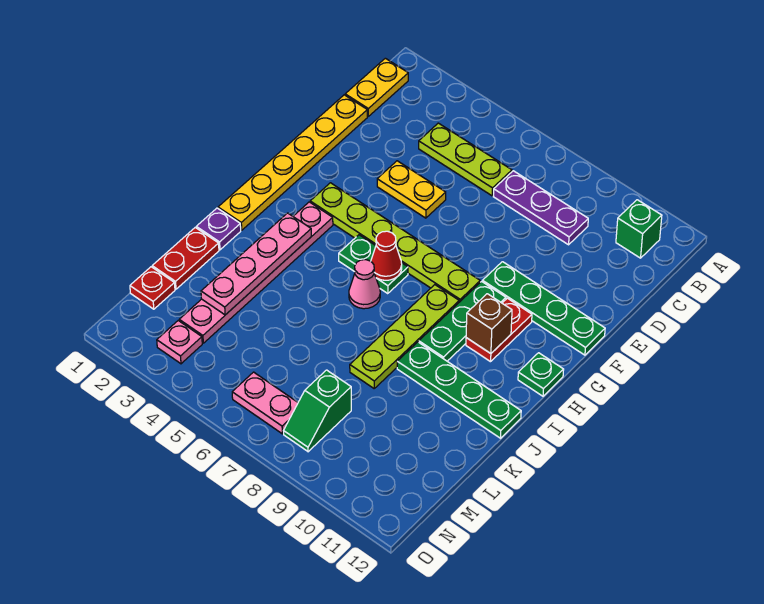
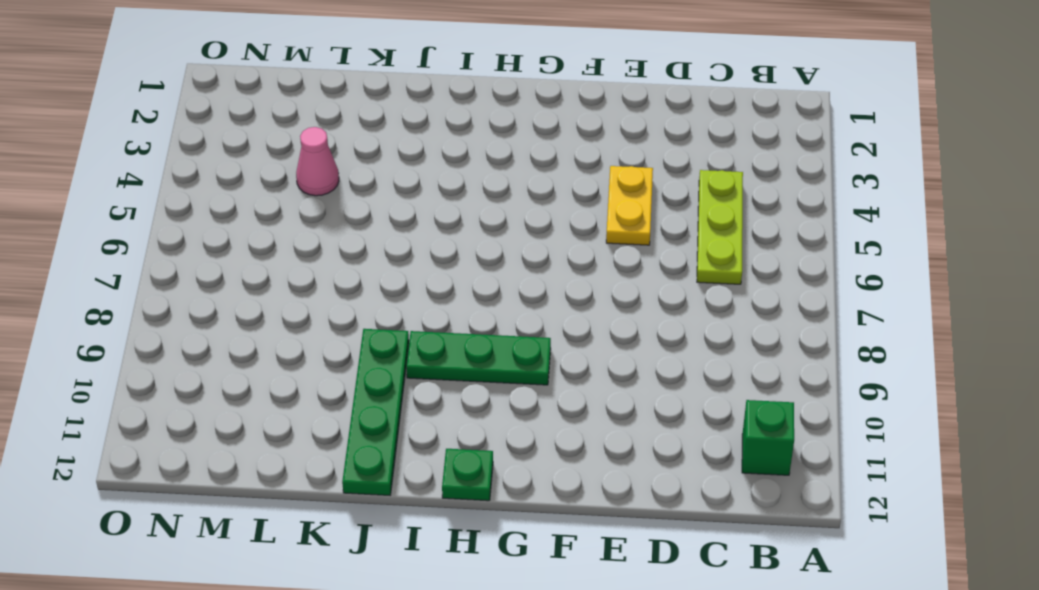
pink 1x1 cone [296,127,339,196] -> pink 1x1 cone moved to [349,260,380,309]
none -> yellow 1x2 plate [345,58,408,116]
none -> purple 1x3 plate [493,171,588,245]
none -> yellow 1x6 plate [218,95,367,230]

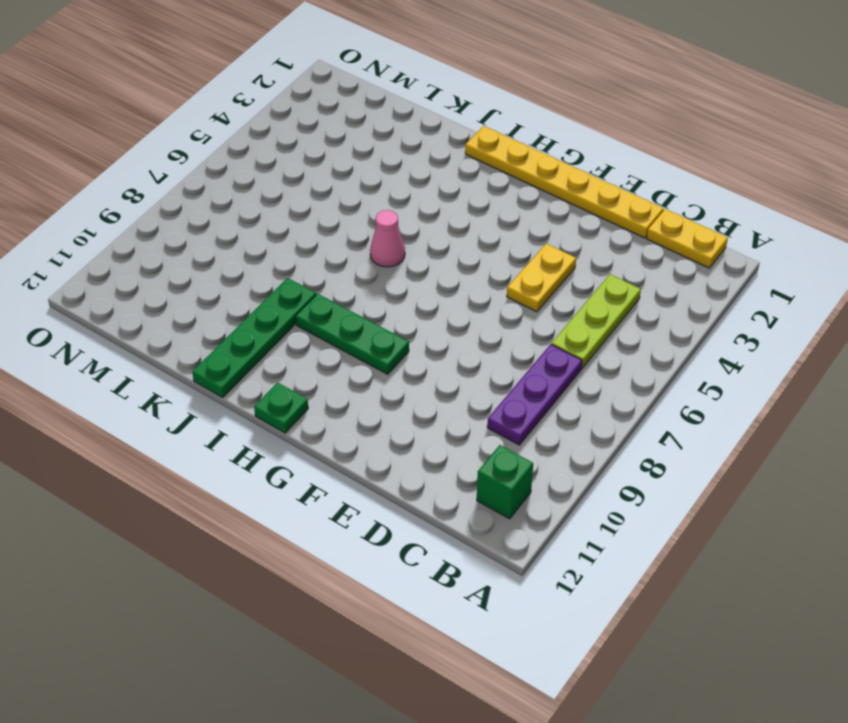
none -> green 1x4 plate [482,262,605,355]
none -> lime 1x6 plate [310,183,480,302]
none -> red 1x2 plate [466,298,532,362]

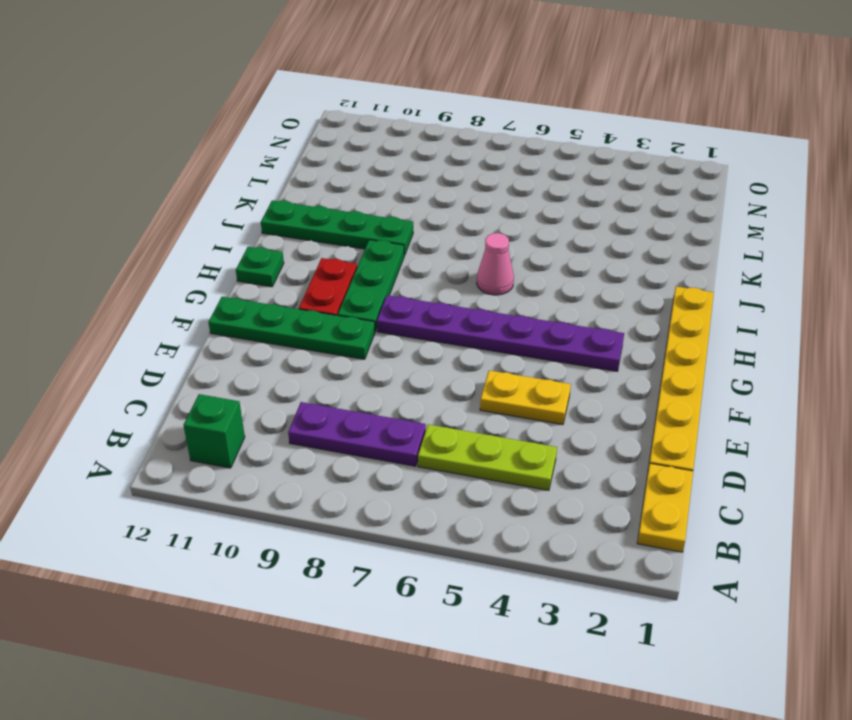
purple 1x6 plate [377,295,624,371] -> lime 1x6 plate [310,183,480,302]
none -> pink 1x6 plate [179,202,333,343]
none -> green 1x2 plate [339,235,408,294]
none -> lime 1x4 plate [350,285,459,388]

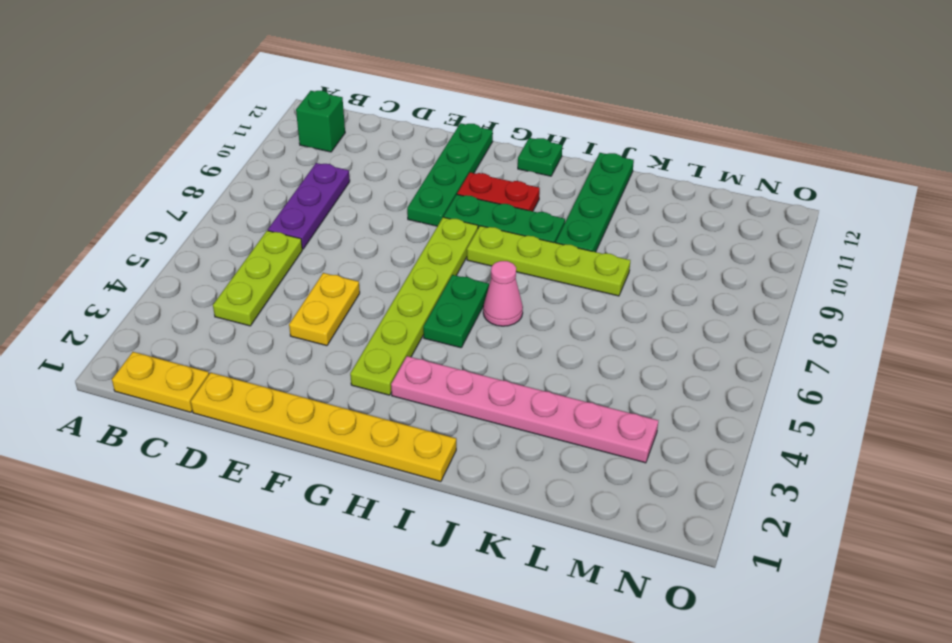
none -> purple 1x1 plate [196,208,241,250]
none -> red 1x2 plate [152,228,219,289]
none -> red 1x1 plate [130,267,175,309]

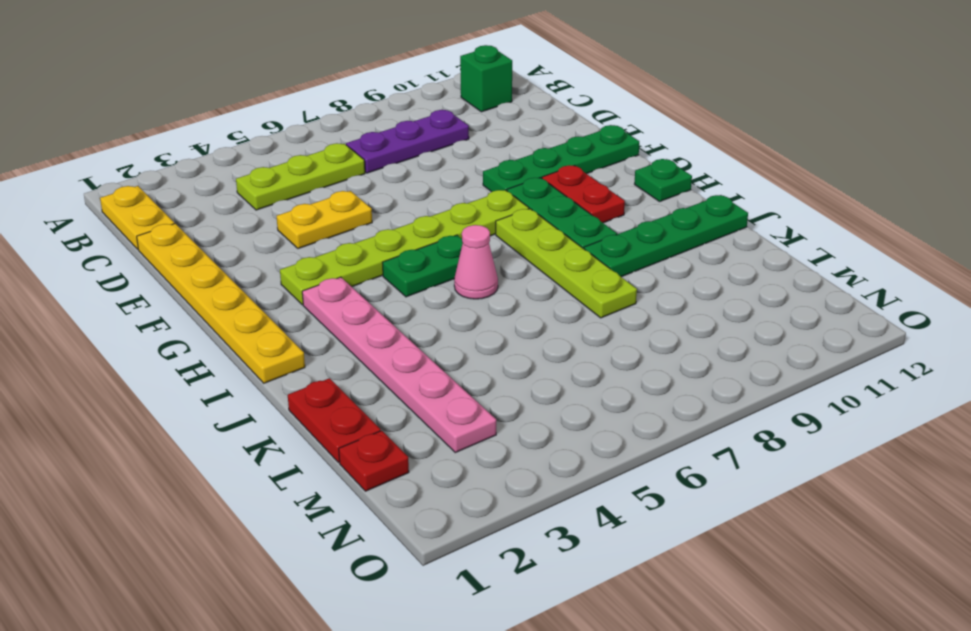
none -> purple 1x1 plate [196,208,241,250]
none -> green 1x2 slope [284,370,351,452]
none -> pink 1x1 plate [157,321,202,364]

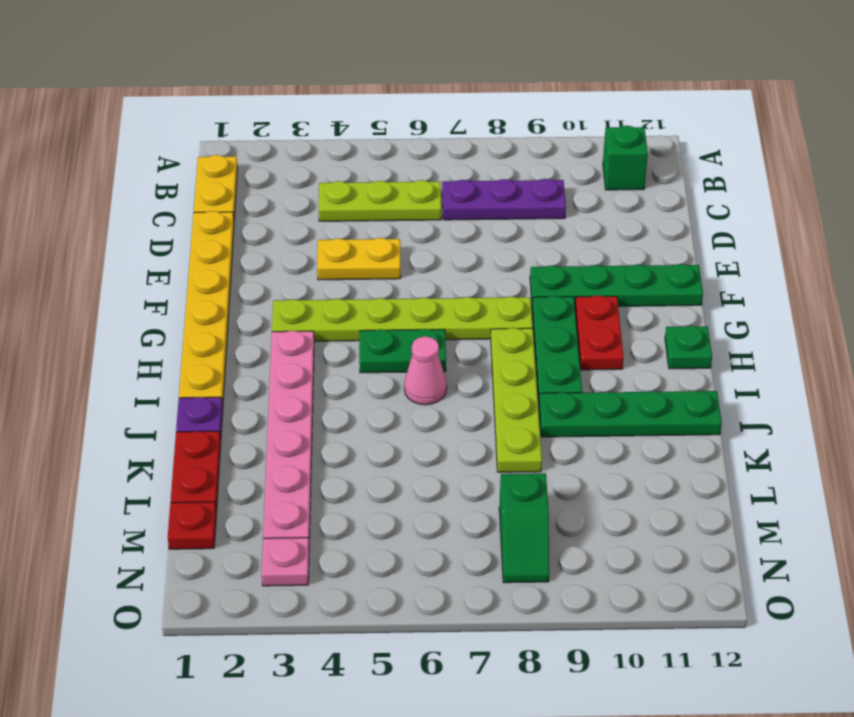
none -> pink 1x2 plate [232,372,298,434]
none -> red 1x1 cone [371,231,402,280]
none -> brown 1x1 brick [466,294,512,354]

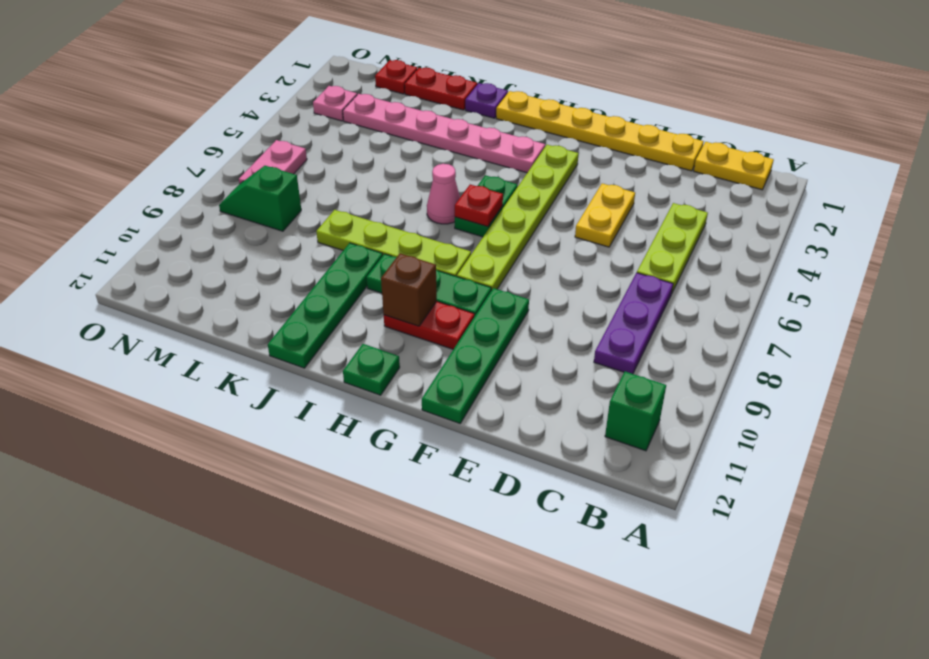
red 1x1 plate [455,185,503,227] -> red 1x1 cone [371,231,402,280]
none -> pink 1x4 plate [201,213,311,315]

